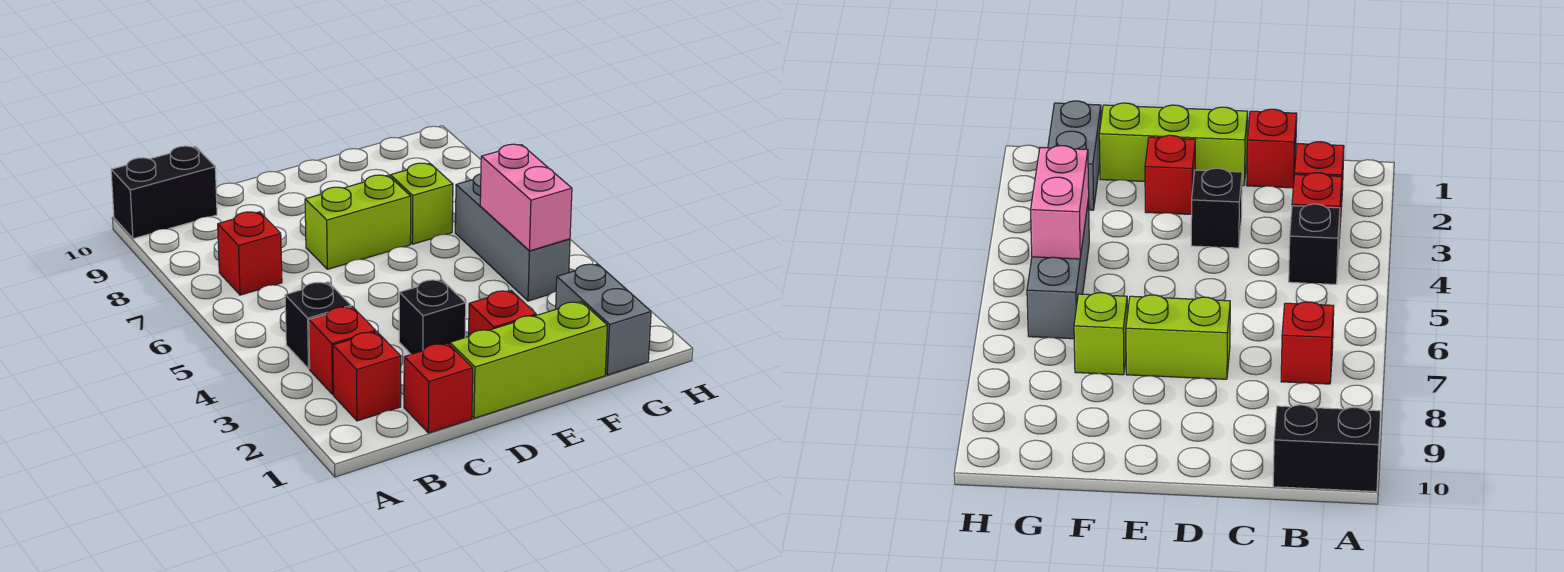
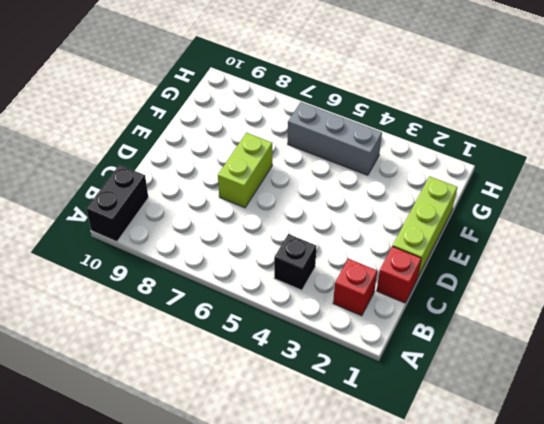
none -> red 1x1 brick [309,307,376,395]
none -> red 1x1 brick [218,212,282,295]
none -> black 1x1 brick [399,280,466,354]

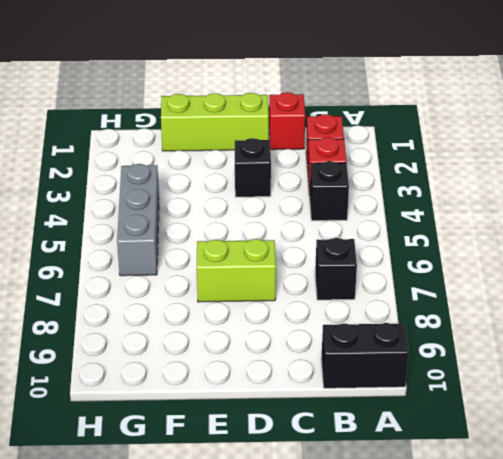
black 1x1 brick [315,238,357,300] -> red 1x1 brick [218,212,282,295]
none -> red 1x1 brick [469,291,536,336]
none -> lime 1x1 brick [390,163,453,244]
none -> grey 1x2 brick [556,264,651,375]

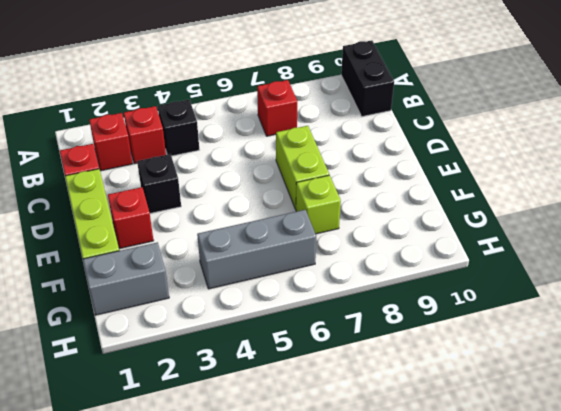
none -> pink 1x2 brick [480,144,572,251]

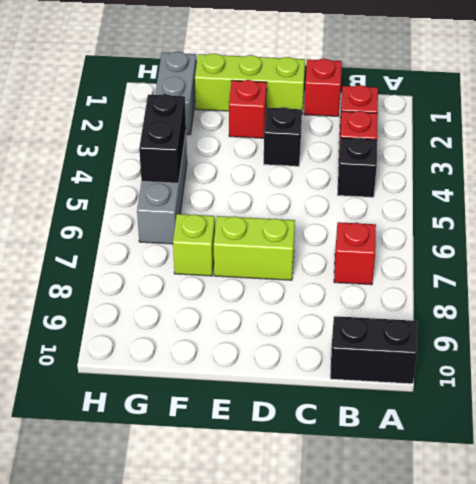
black 1x2 brick [139,94,186,183] -> pink 1x2 brick [480,144,572,251]

